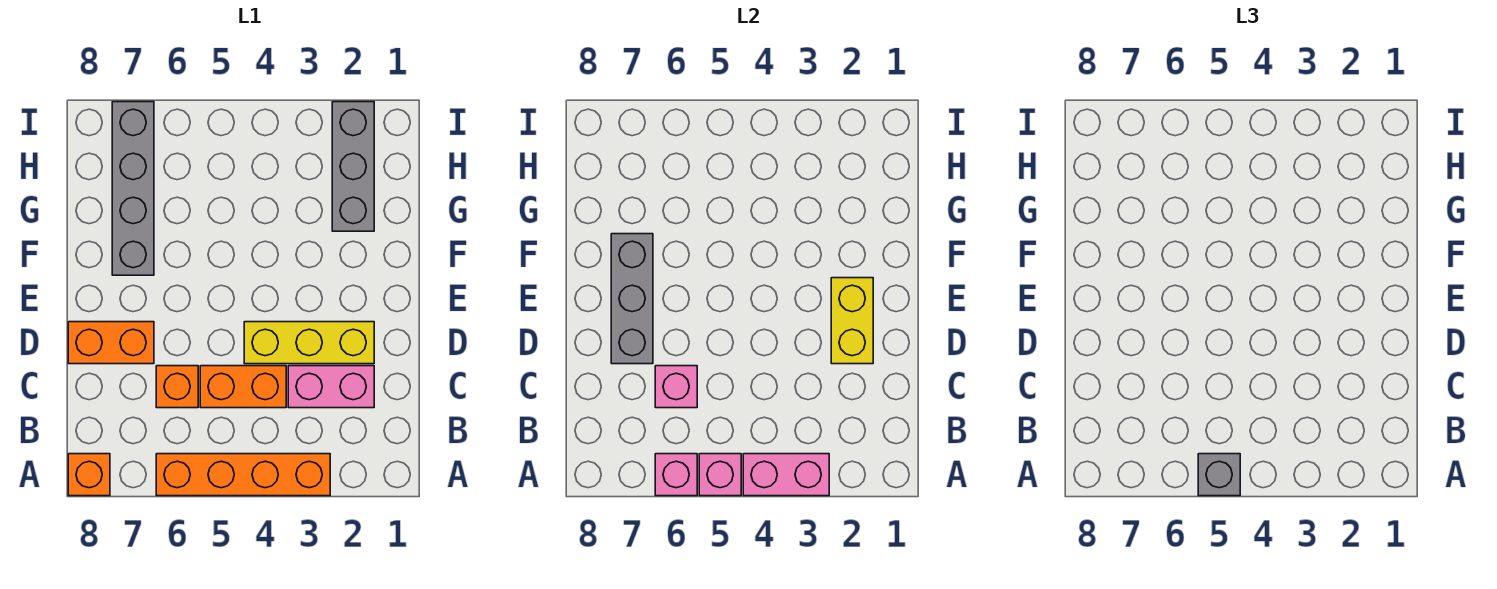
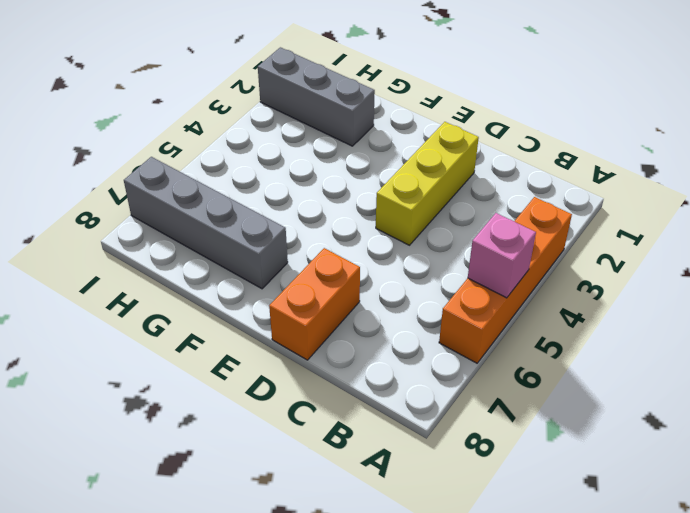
none -> orange 1x1 brick [68,454,110,496]
none -> pink 1x2 brick [288,366,374,408]
none -> orange 1x2 brick [200,366,286,408]

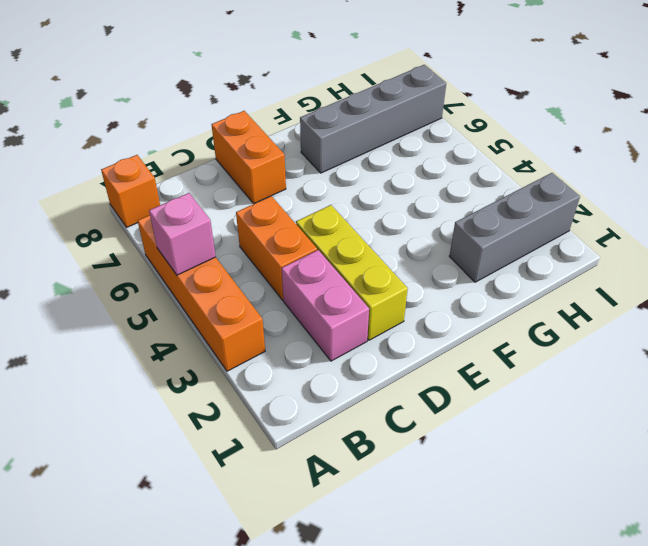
none -> orange 1x1 brick [156,366,198,408]
none -> pink 1x2 brick [743,454,829,496]
none -> pink 1x1 brick [655,454,697,496]

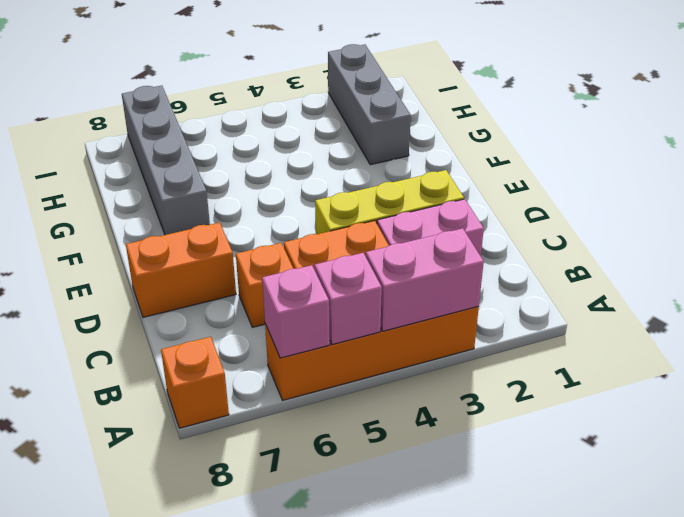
none -> pink 1x1 brick [655,366,697,408]
none -> yellow 1x2 brick [831,278,873,364]
none -> grey 1x3 brick [611,234,653,364]

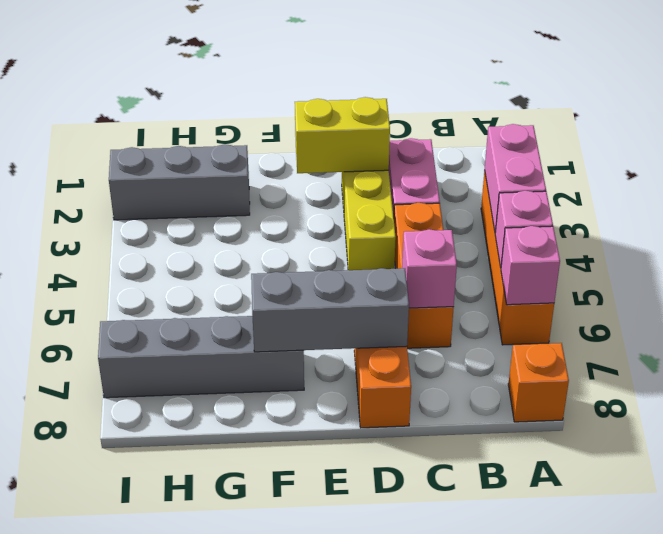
none -> grey 1x1 brick [1198,454,1240,496]

